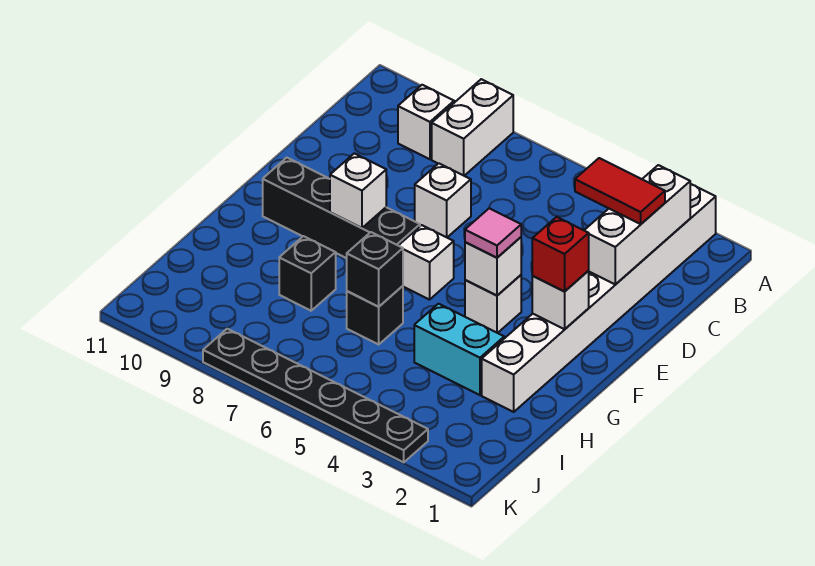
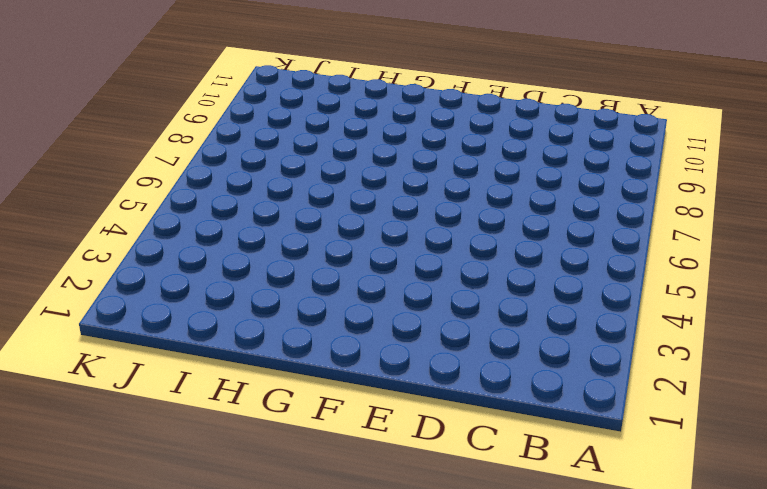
none -> white 1x8 brick [482,184,716,412]
none -> white 1x2 brick [432,79,513,176]
none -> white 1x1 brick [398,85,454,159]

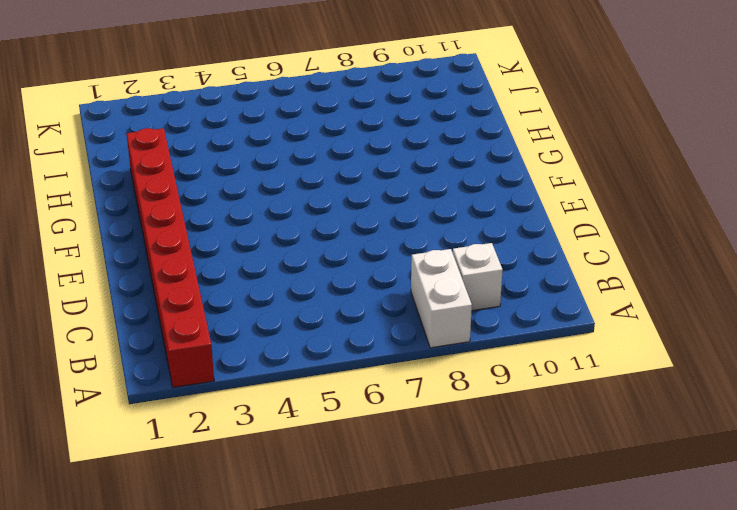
red 1x8 brick [127,128,214,387] -> white 1x8 brick [482,184,716,412]
none -> white 1x1 brick [415,163,471,237]
none -> white 1x1 brick [465,275,521,333]
none -> white 1x1 brick [398,225,454,300]

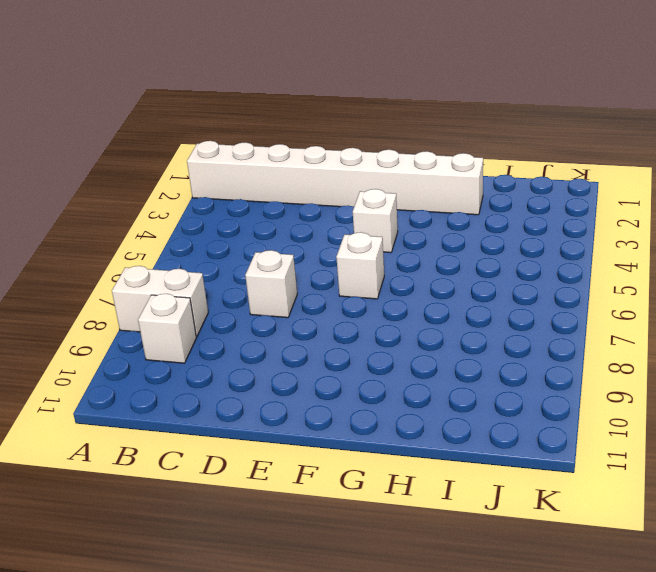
none -> black 1x4 brick [263,158,420,258]
none -> cyan 1x2 brick [414,304,504,395]
none -> black 1x1 brick [347,286,403,344]

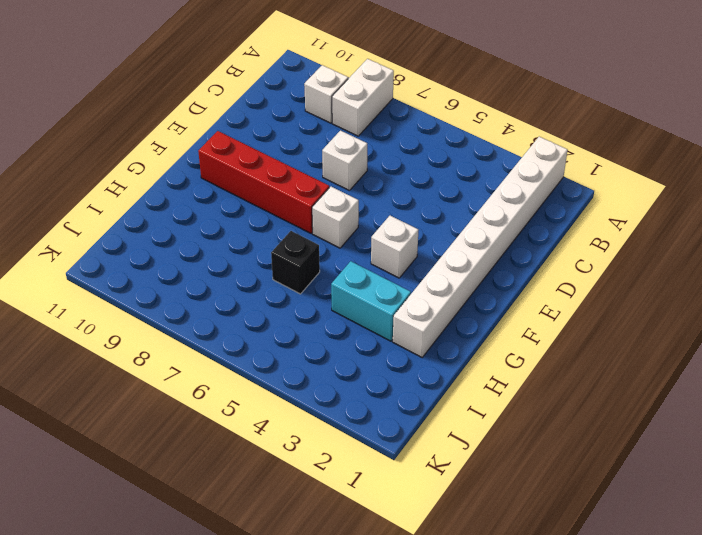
red 1x4 brick [198,131,329,233] -> black 1x4 brick [263,158,420,258]
none -> black 1x1 brick [279,236,336,311]
none -> black 1x6 plate [203,329,428,462]
none -> white 1x3 brick [584,165,690,285]

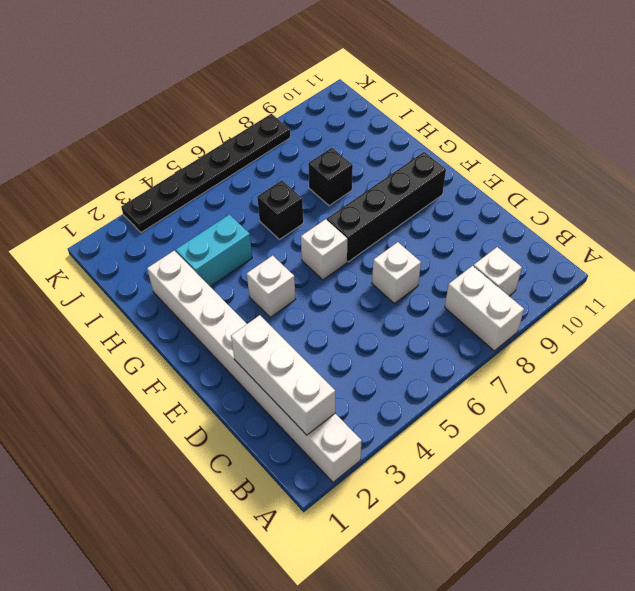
none -> white 1x1 brick [532,271,589,329]
none -> white 1x1 brick [465,237,521,296]
none -> white 1x1 brick [330,153,386,228]

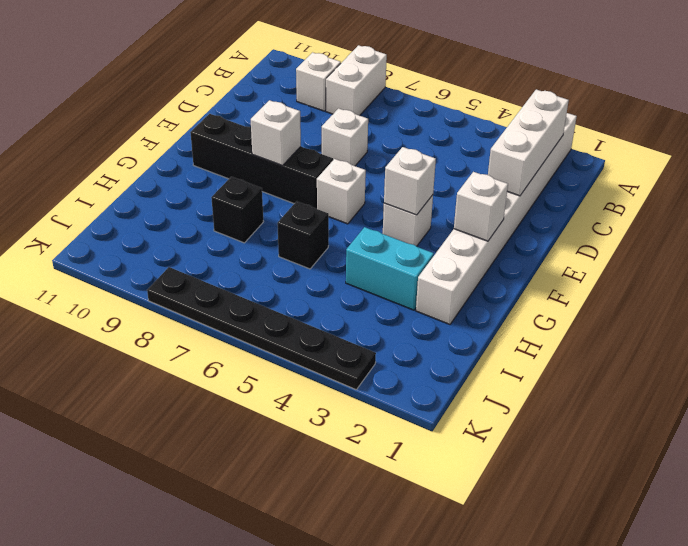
none -> black 1x1 brick [347,232,403,307]
none -> red 1x2 tile [575,158,665,224]
none -> red 1x1 brick [532,217,589,292]

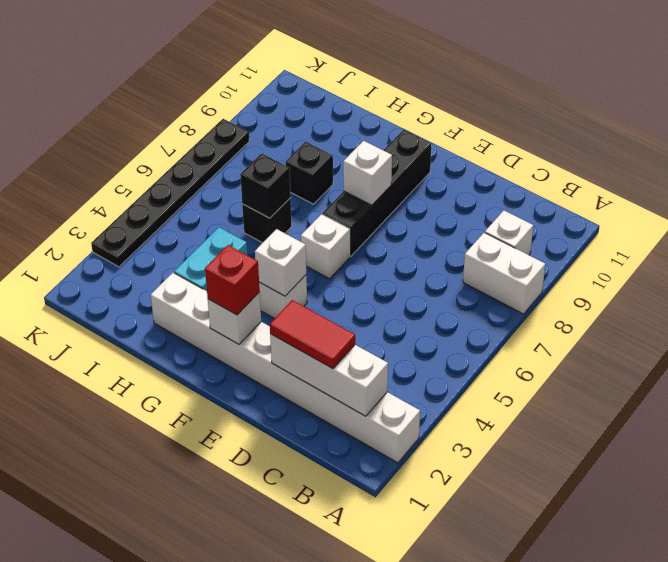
red 1x2 tile [270,300,355,369] -> red 1x2 tile turned to [575,158,665,224]
none -> white 1x1 brick [415,163,471,237]
none -> pink 1x1 tile [465,208,521,258]

